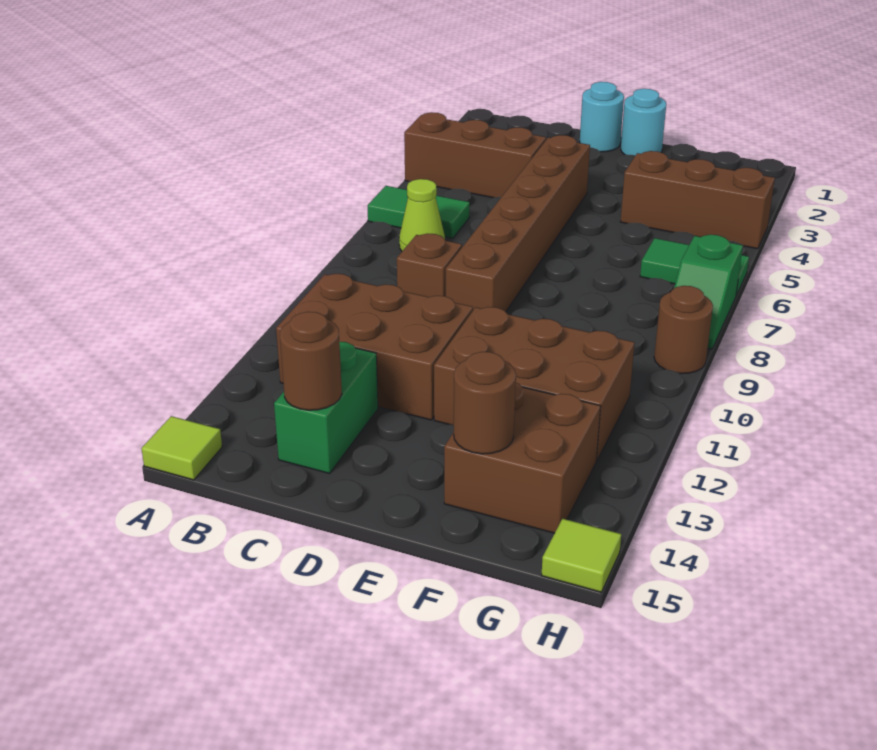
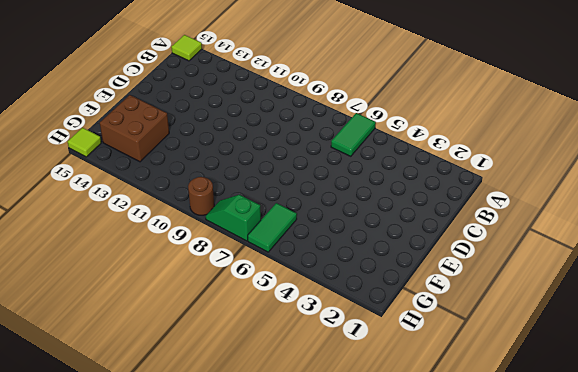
none -> brown 1x3 brick [404,112,546,198]
none -> lime 1x1 cone [399,179,445,251]
none -> brown 2x3 brick [276,274,473,420]

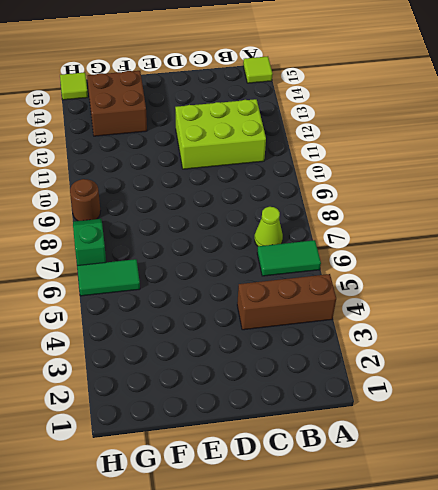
lime 2x3 brick [175,99,266,169] -> brown 2x3 brick [276,274,473,420]
none -> brown 1x1 brick [397,234,462,297]
none -> green 1x2 brick [274,342,378,474]
none -> cyan 1x1 round brick [580,82,624,152]

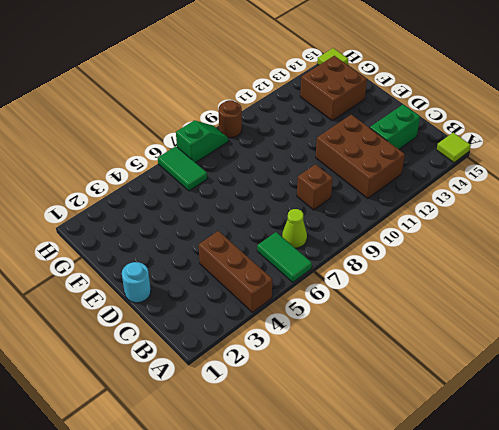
none -> brown 1x6 brick [446,135,590,312]
none -> cyan 1x1 round brick [621,89,666,155]
none -> brown 2x3 brick [434,307,635,461]

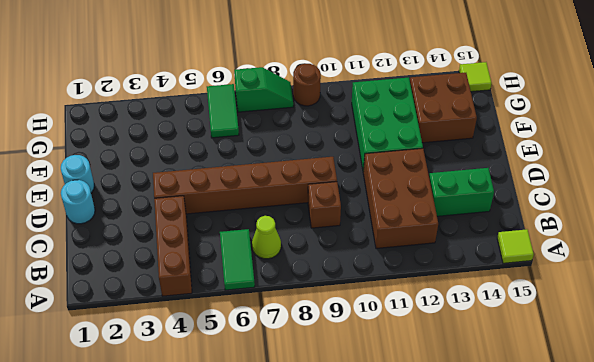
green 2x3 brick [352,77,423,171] -> brown 2x3 brick [434,307,635,461]
none -> brown 1x3 brick [620,151,775,249]
none -> brown 1x1 round brick [280,312,342,410]
none -> brown 1x1 round brick [454,352,516,454]

